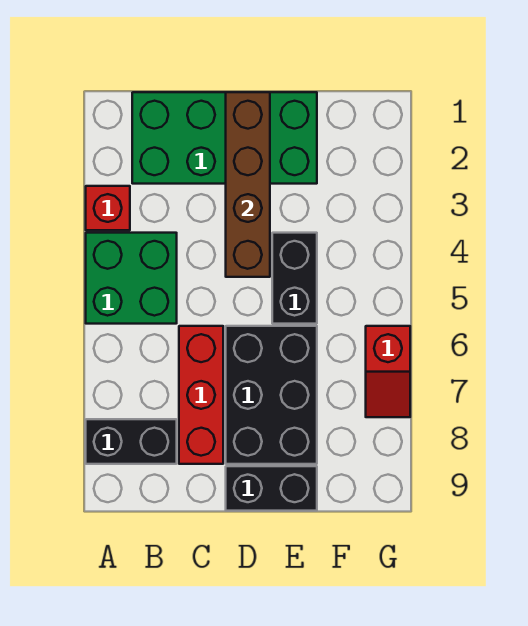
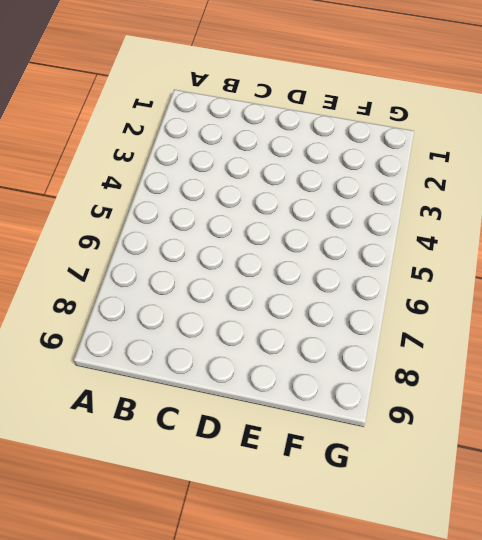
none -> red 1x1 brick [86,186,130,230]
none -> green 2x2 brick [86,233,177,324]

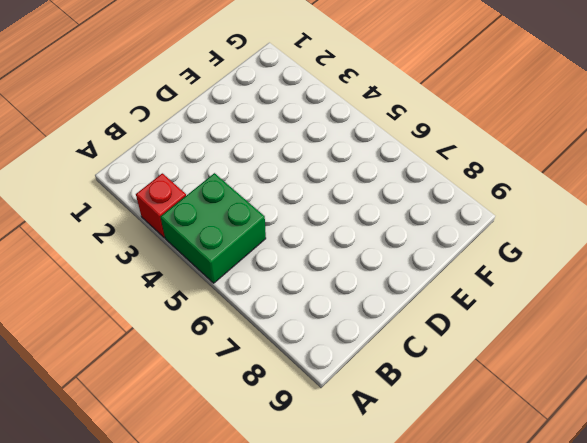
none -> black 1x2 brick [86,419,177,464]
none -> green 2x4 brick [132,92,317,184]

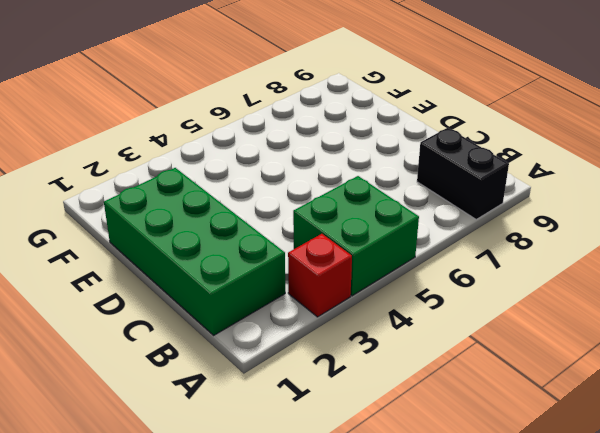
none -> red 1x3 brick [179,326,223,464]
none -> black 2x3 brick [226,326,317,464]

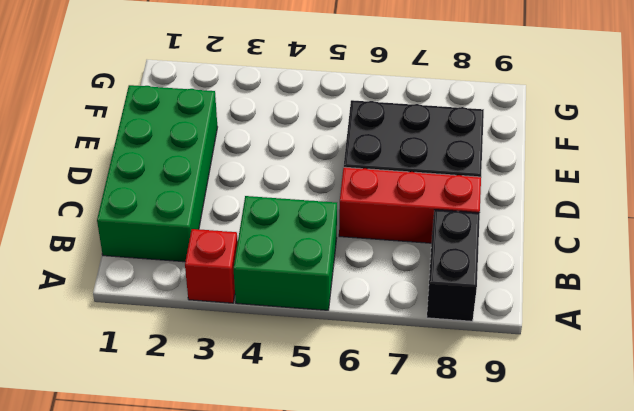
none -> black 1x2 brick [226,466,317,511]
none -> black 1x2 brick [272,233,317,324]

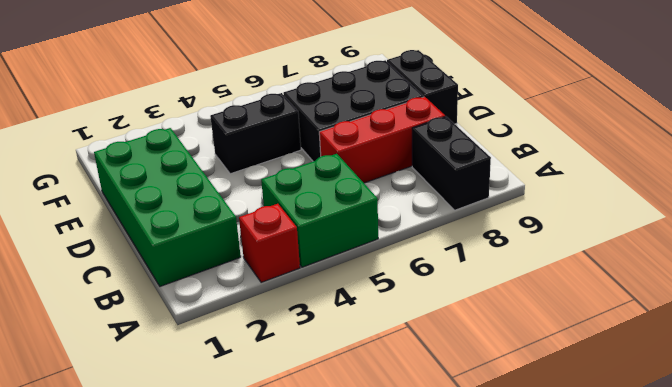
none -> red 1x2 slope [366,326,410,417]
none -> brown 1x4 brick [226,92,270,277]

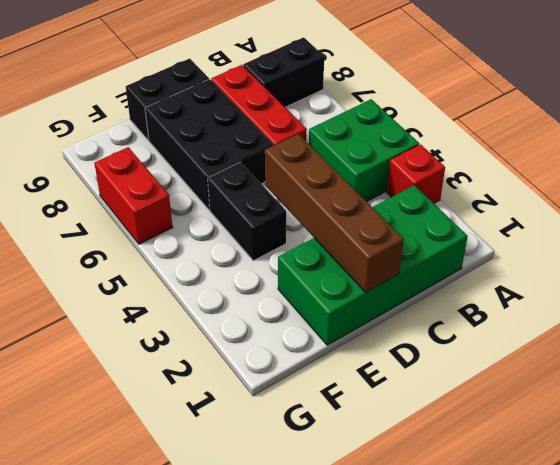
red 1x2 brick [94,147,173,244] -> red 1x2 slope [366,326,410,417]

